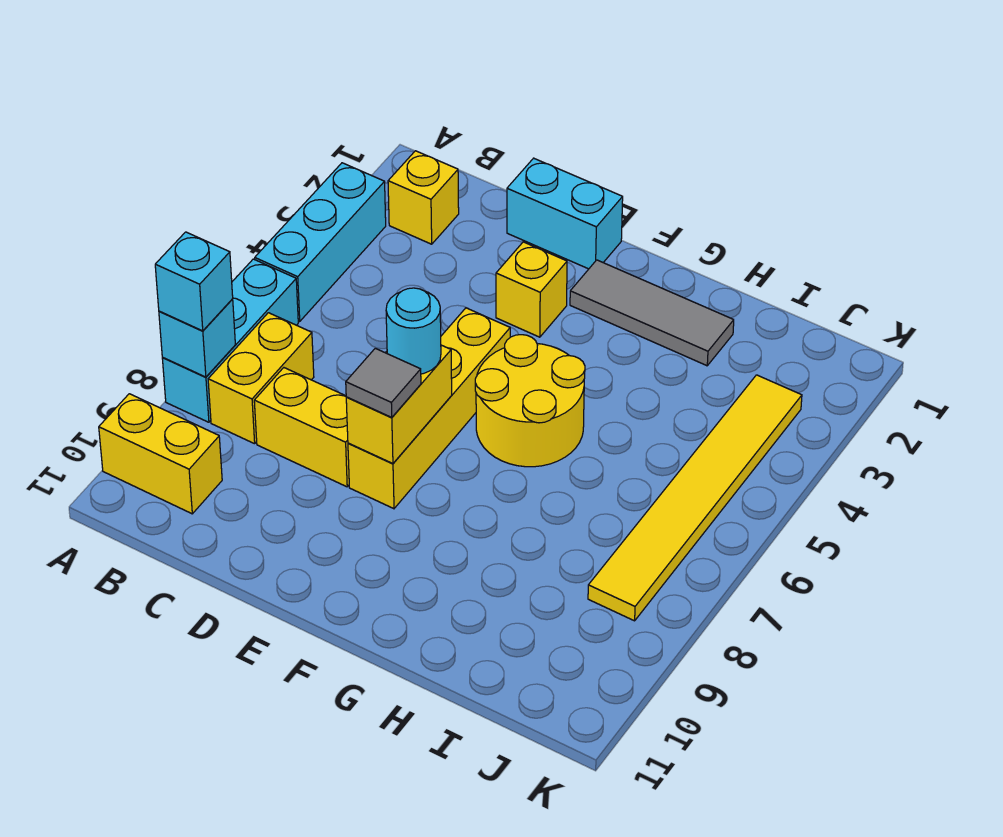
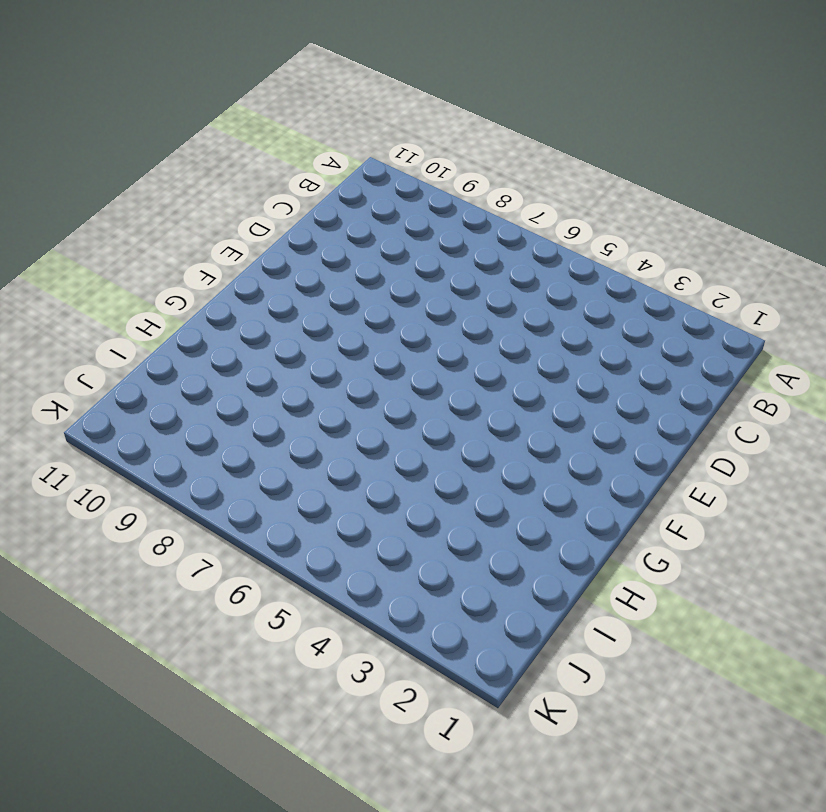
none -> cyan 1x3 brick [255,163,386,321]
none -> cyan 1x3 brick [162,259,298,422]
none -> yellow 1x2 brick [99,394,222,514]

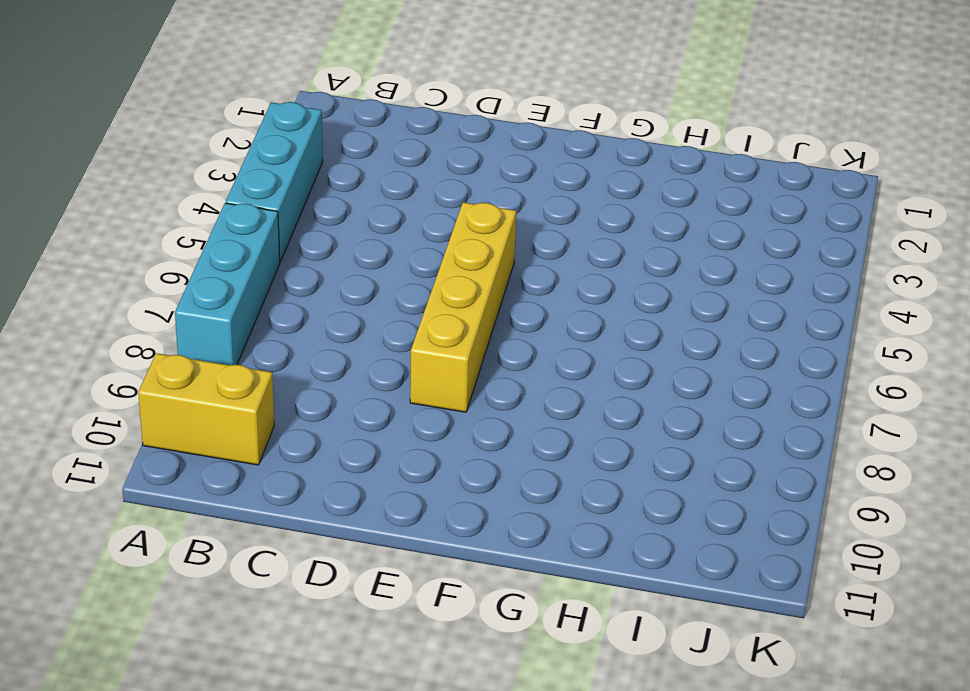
none -> yellow 1x1 brick [388,151,459,244]
none -> yellow 1x2 brick [208,313,314,444]
none -> yellow 1x2 brick [254,368,349,487]

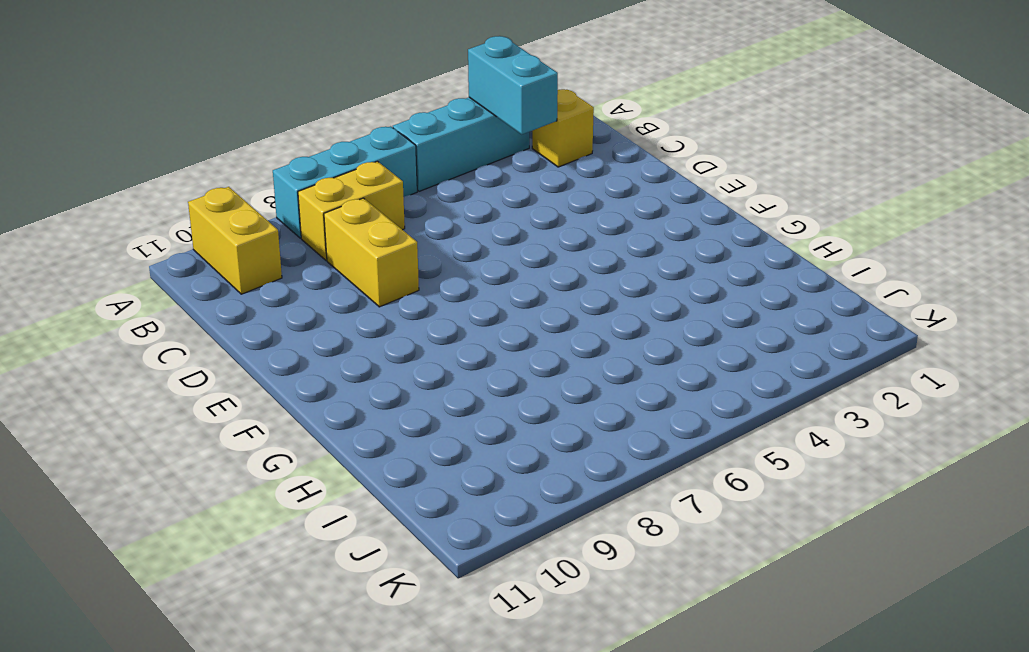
cyan 1x2 brick [468,36,558,134] -> cyan 1x2 brick moved to [507,158,623,269]
none -> yellow 1x1 brick [496,242,567,337]
none -> yellow 1x4 brick [348,308,510,509]
none -> grey 1x3 tile [570,260,734,366]

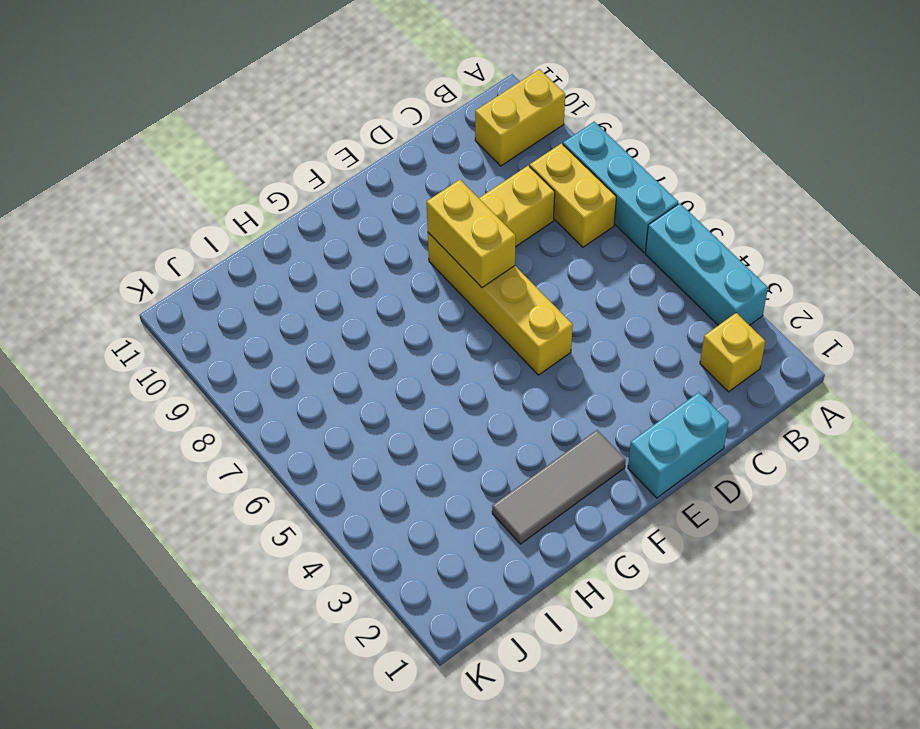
none -> yellow 1x1 brick [496,242,567,337]
none -> yellow 2x2 round brick [475,335,585,467]
none -> yellow 1x6 tile [588,375,802,621]

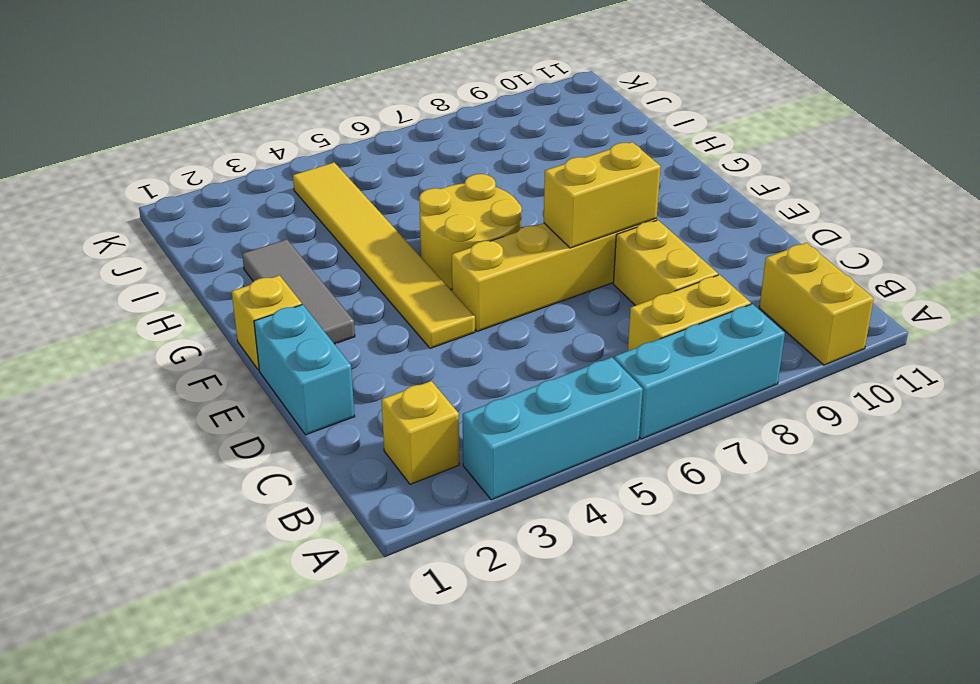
yellow 1x6 tile [293,162,475,348] -> yellow 1x6 tile turned to [588,375,802,621]
yellow 1x1 brick [232,275,302,370] -> yellow 1x1 brick moved to [496,242,567,337]
none -> cyan 1x1 brick [159,299,235,377]
none -> cyan 1x1 brick [155,232,233,331]
none -> cyan 1x1 round brick [386,288,441,374]

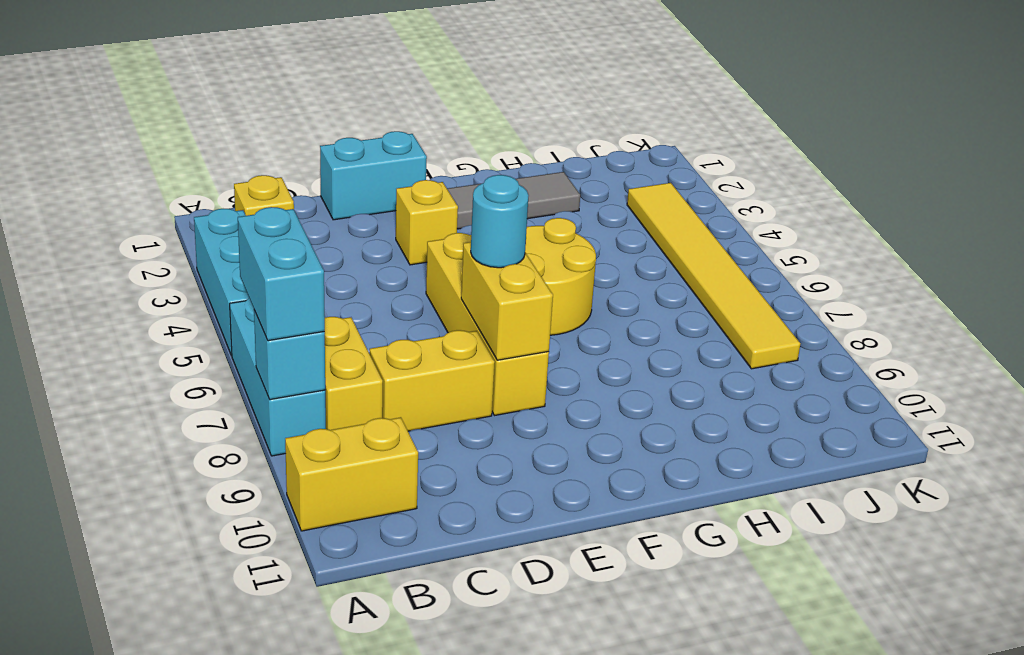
cyan 1x2 brick [238,207,325,341] -> cyan 1x1 brick [155,232,233,331]
none -> grey 1x1 tile [346,348,421,418]

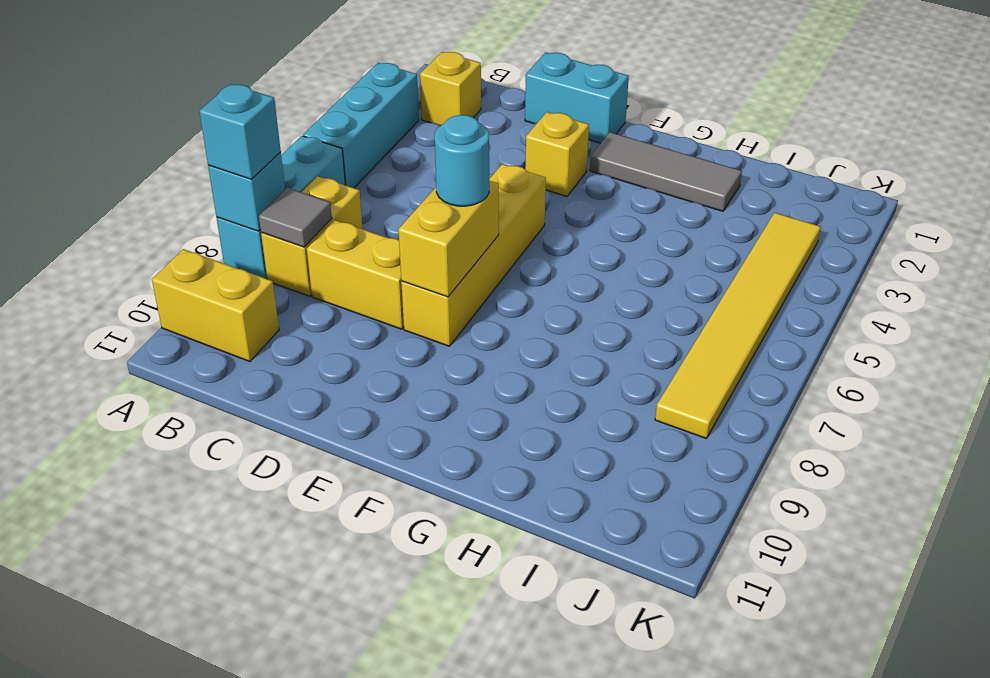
grey 1x1 tile [259,188,332,247] -> grey 1x1 tile moved to [346,348,421,418]
none -> yellow 2x2 round brick [475,335,585,467]

